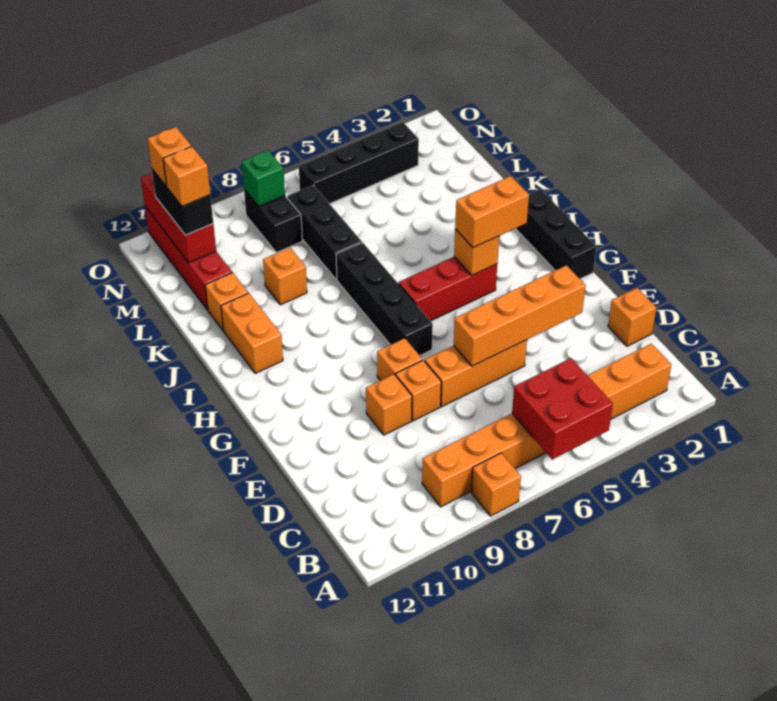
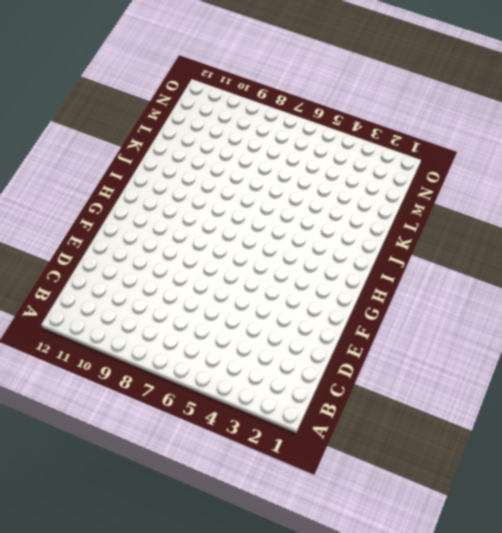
none -> orange 1x1 brick [471,453,521,516]
none -> orange 1x8 brick [422,344,671,507]
none -> orange 1x1 brick [608,288,656,346]

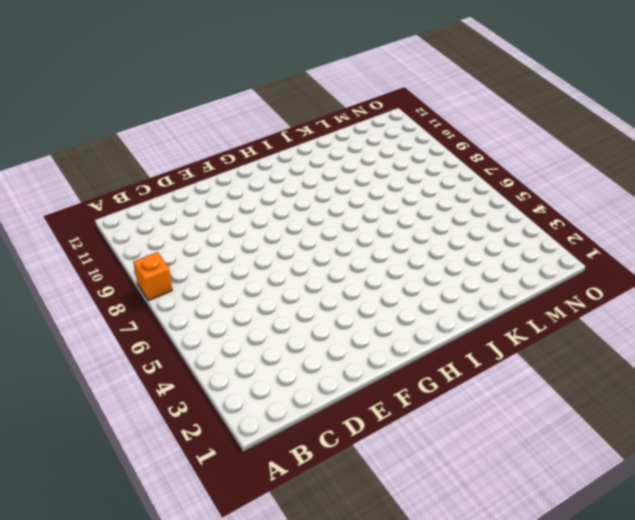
none -> orange 1x8 brick [422,344,671,507]
none -> orange 1x1 brick [608,288,656,346]
none -> orange 1x3 brick [425,340,527,406]

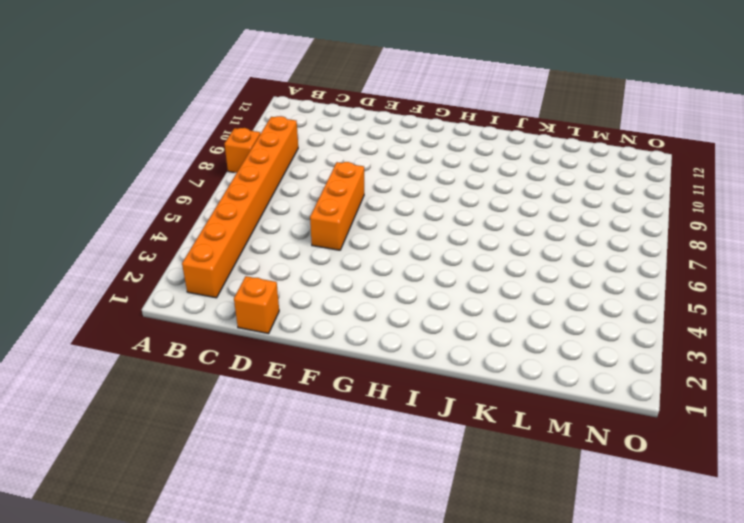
none -> orange 1x1 brick [396,360,441,421]
none -> orange 1x1 brick [366,374,412,435]
none -> orange 1x1 brick [377,338,422,381]

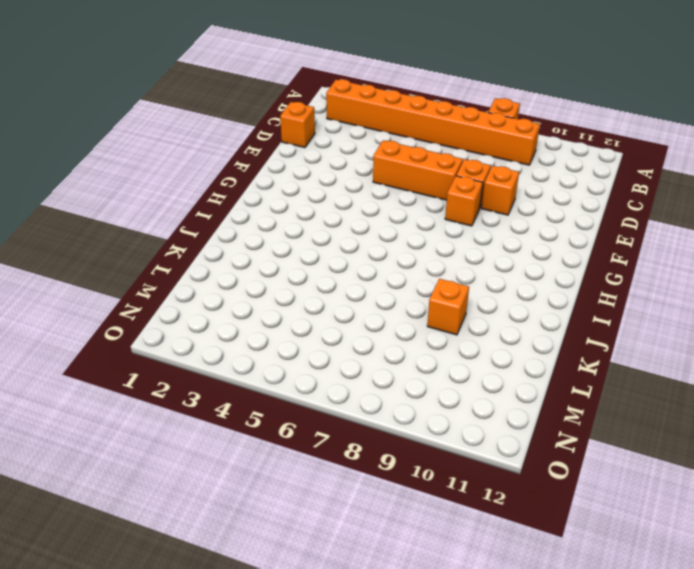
none -> black 1x3 brick [515,190,596,279]
none -> black 1x4 brick [336,242,433,355]
none -> red 1x3 brick [399,257,497,321]

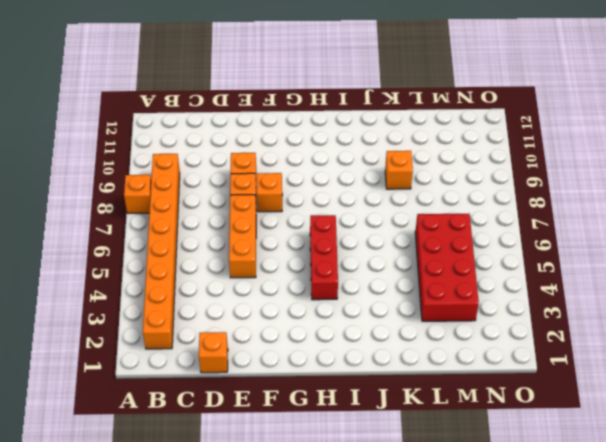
red 2x4 brick [415,214,479,321] -> none
none -> black 1x3 brick [515,190,596,279]
none -> black 1x4 brick [336,242,433,355]
none -> orange 1x2 brick [221,293,283,373]

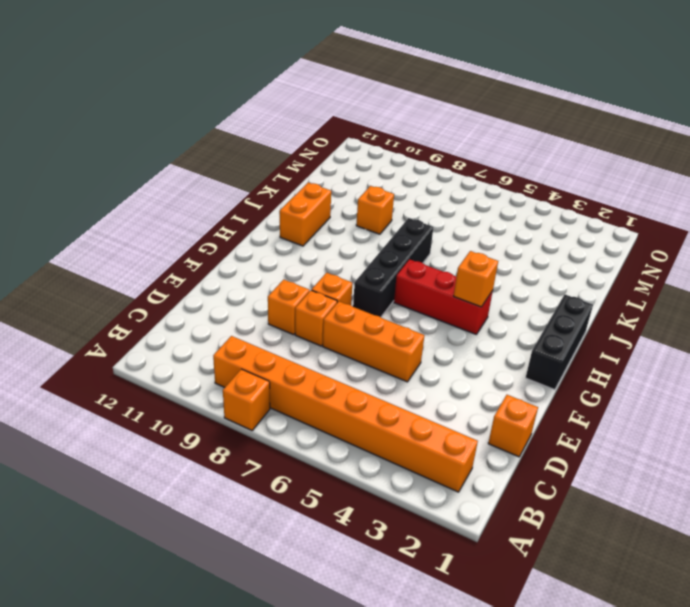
none -> black 1x3 brick [287,185,362,280]
none -> orange 1x1 brick [205,273,248,331]
none -> red 1x4 brick [145,206,232,310]

